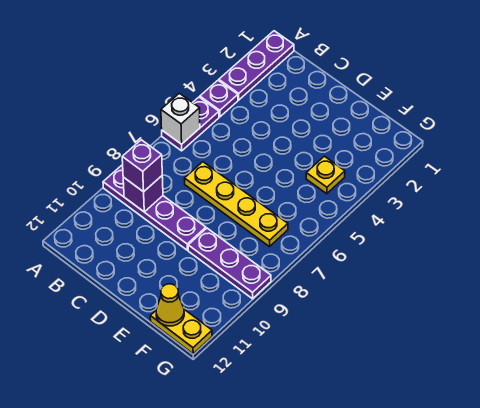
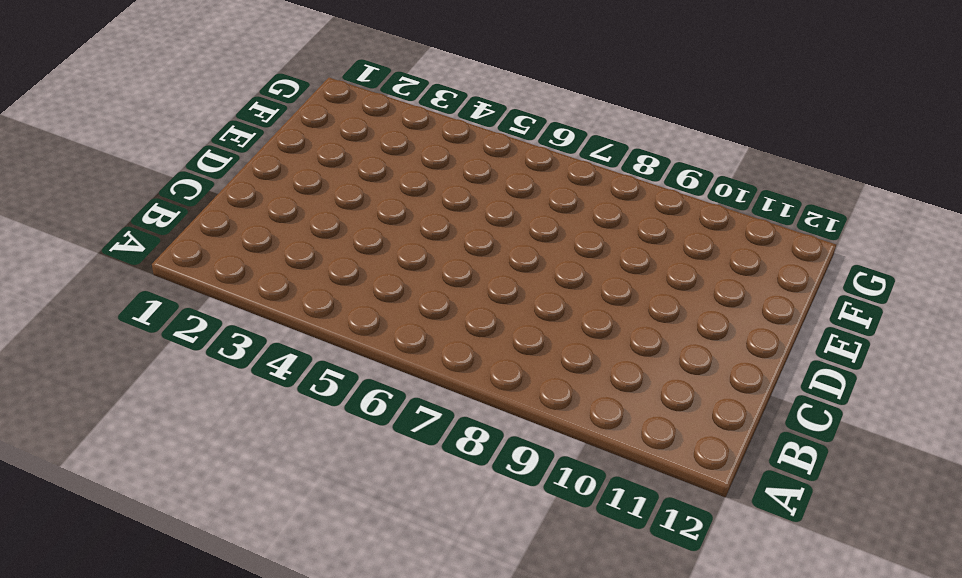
none -> purple 1x3 plate [219,31,294,100]
none -> purple 1x1 plate [200,81,238,117]
none -> purple 1x2 plate [162,97,219,151]

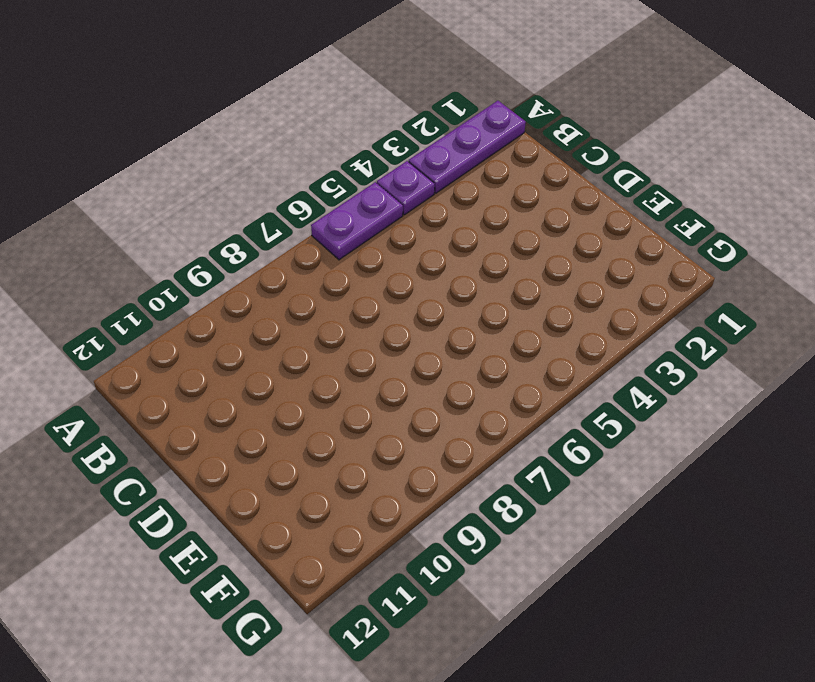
none -> purple 1x4 plate [103,165,206,250]
none -> yellow 1x4 plate [184,162,288,247]
none -> purple 1x3 plate [188,228,271,299]

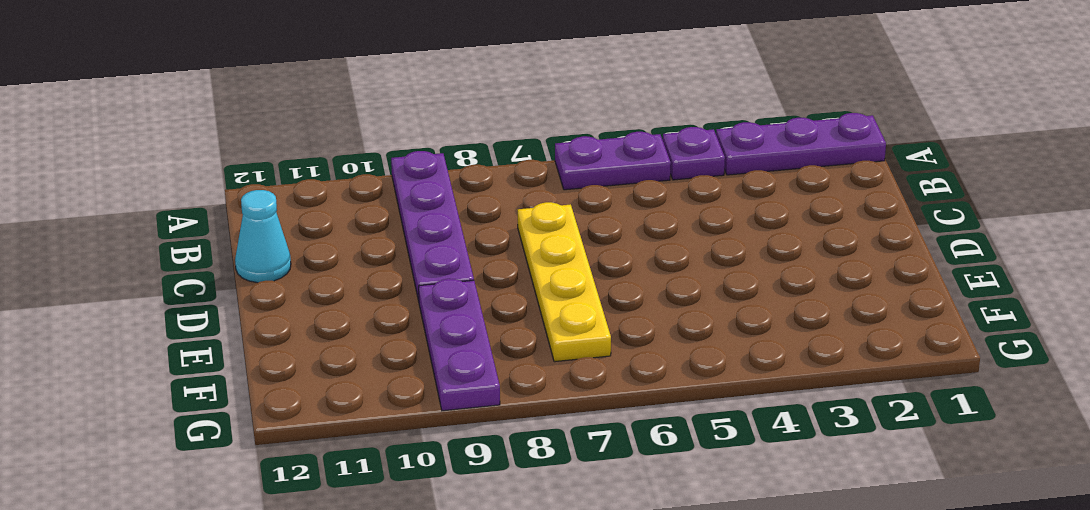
cyan 1x1 cone [235,190,291,283] -> none
none -> yellow 1x1 plate [306,156,345,194]
none -> yellow 1x2 plate [150,309,212,354]
none -> white 1x1 brick [161,93,200,144]

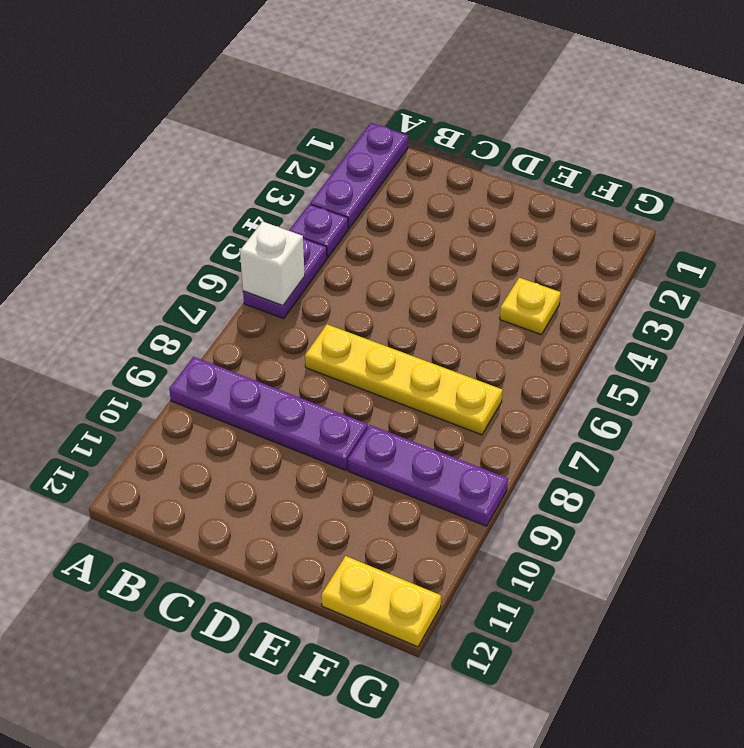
none -> purple 1x1 brick [123,176,163,212]
none -> yellow 1x1 cone [156,284,184,326]
none -> purple 1x1 brick [122,140,162,192]

